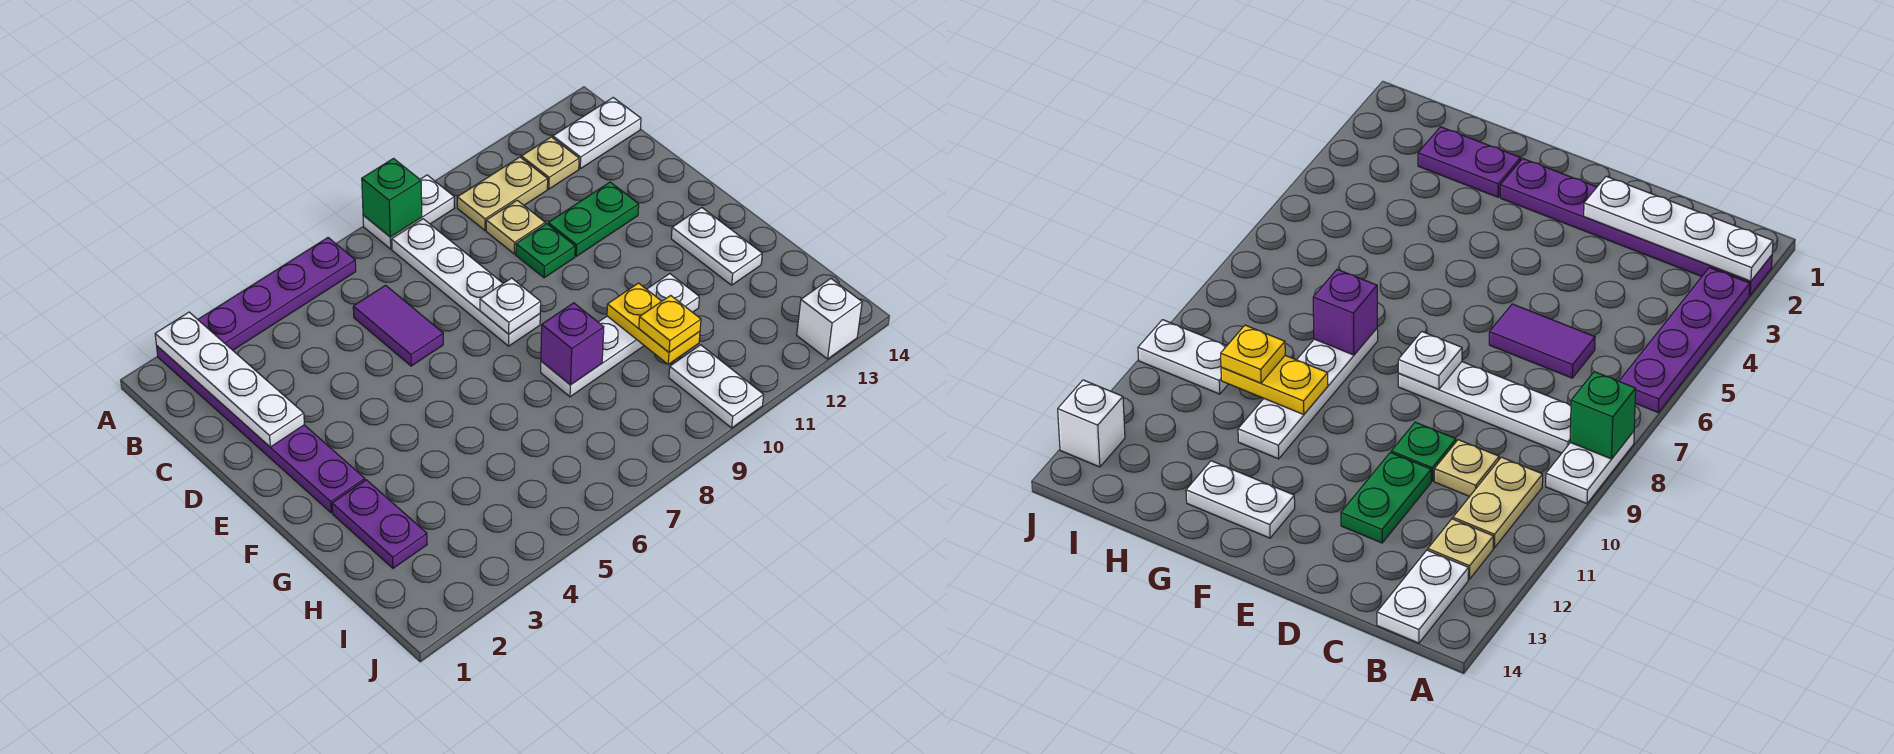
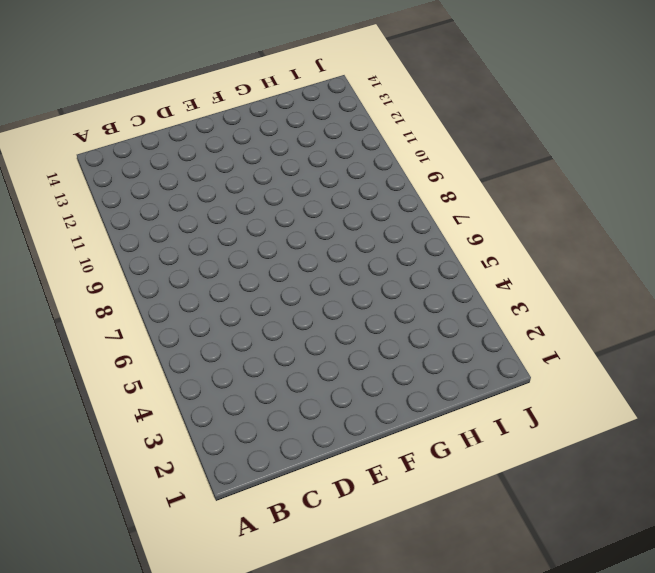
none -> purple 1x6 plate [157,346,365,513]
none -> purple 1x4 plate [198,238,356,350]
none -> white 1x2 plate [363,175,454,249]

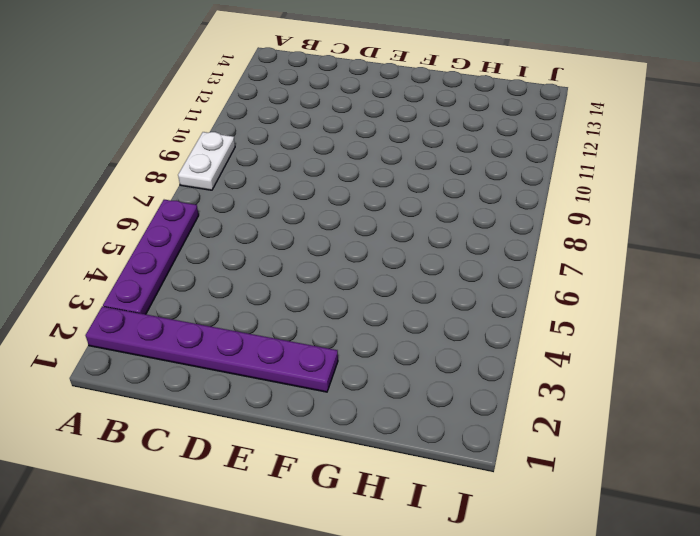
none -> white 1x4 plate [392,219,540,346]
none -> tan 1x2 plate [457,157,548,230]
none -> tan 1x1 plate [521,137,579,189]

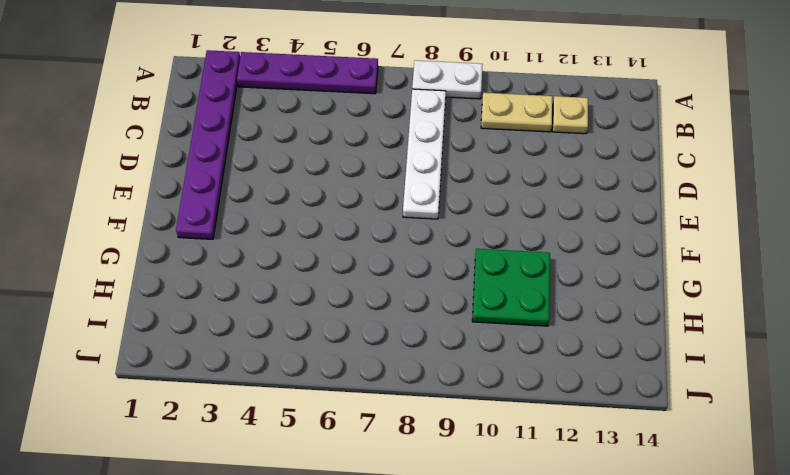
green 2x2 plate [472,249,550,326] -> white 1x4 plate [541,274,699,397]
none -> white 1x2 plate [553,98,641,169]
none -> purple 1x2 tile [353,285,443,366]
none -> tan 1x1 plate [486,200,545,254]

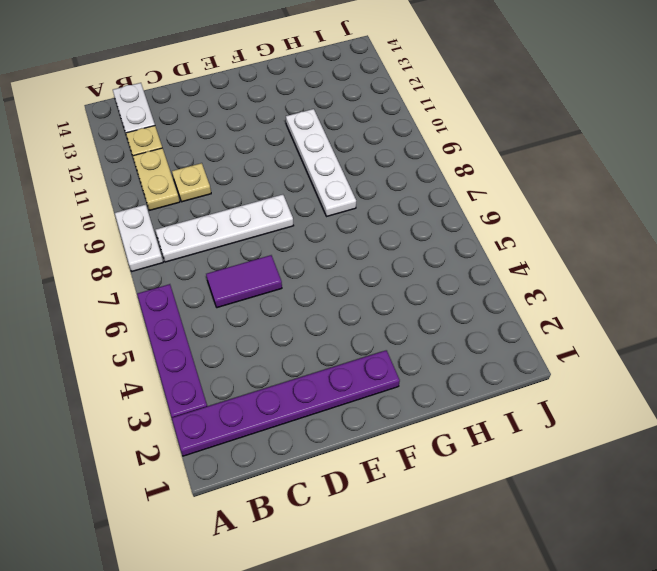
none -> green 1x1 plate [516,224,575,278]
none -> green 1x2 plate [548,182,639,256]
none -> white 1x2 plate [671,208,762,285]

